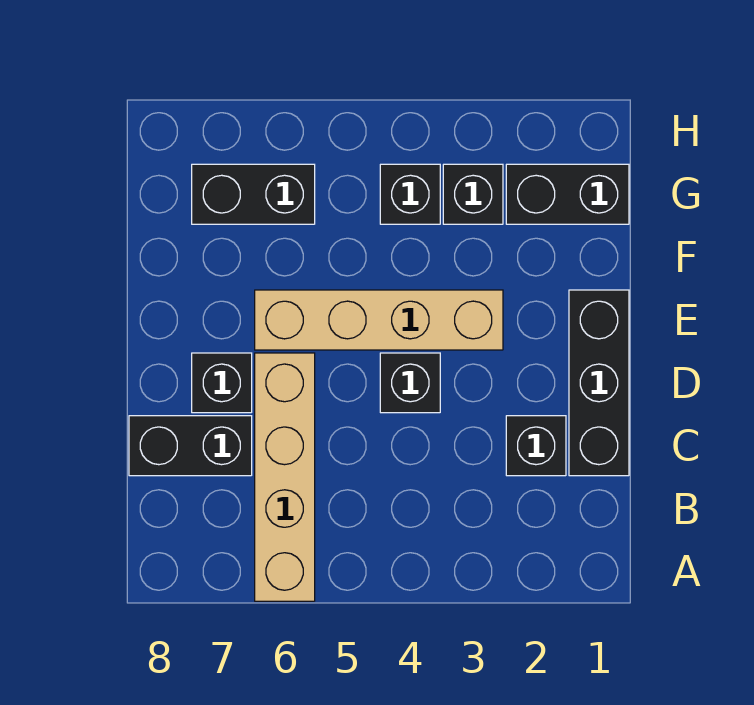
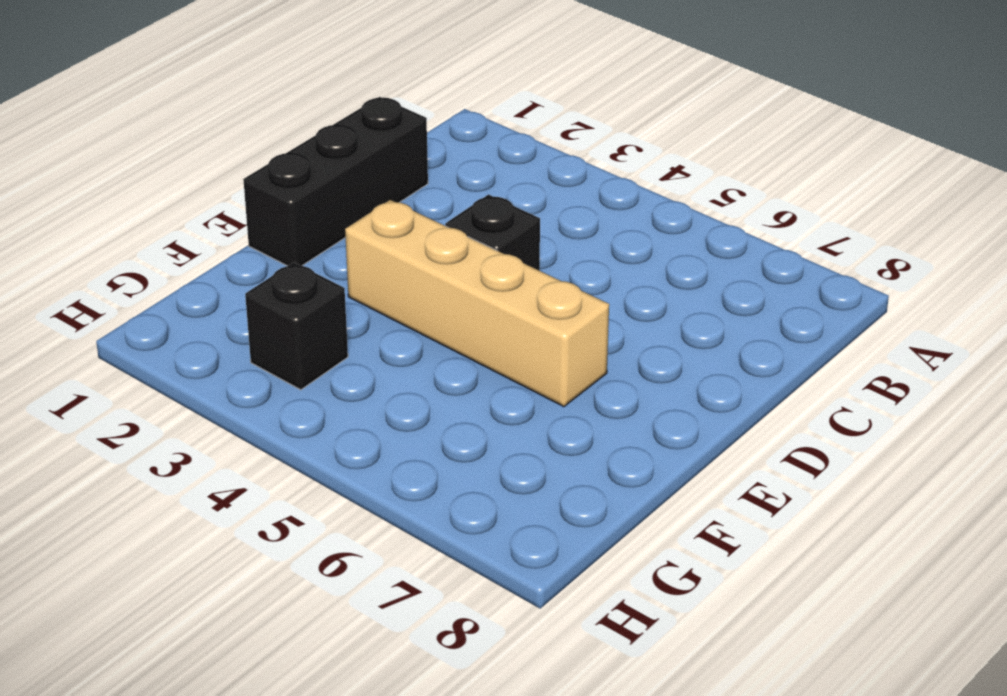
none -> tan 1x4 brick [255,353,315,601]
none -> black 1x1 brick [506,416,566,476]

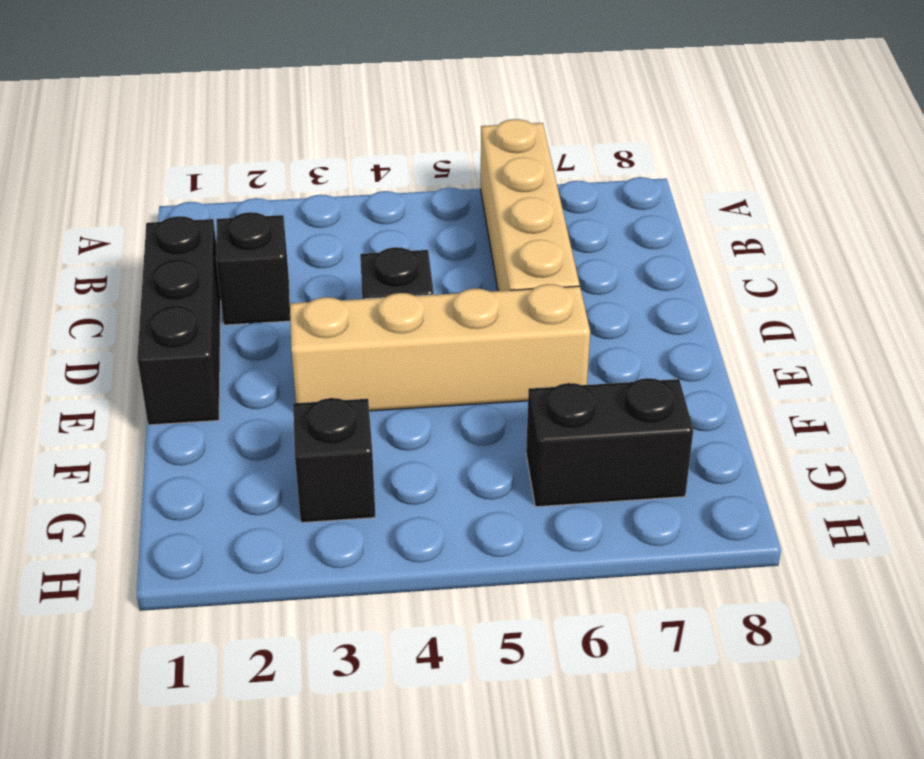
none -> black 1x2 brick [129,416,252,476]
none -> black 1x1 brick [192,353,252,413]

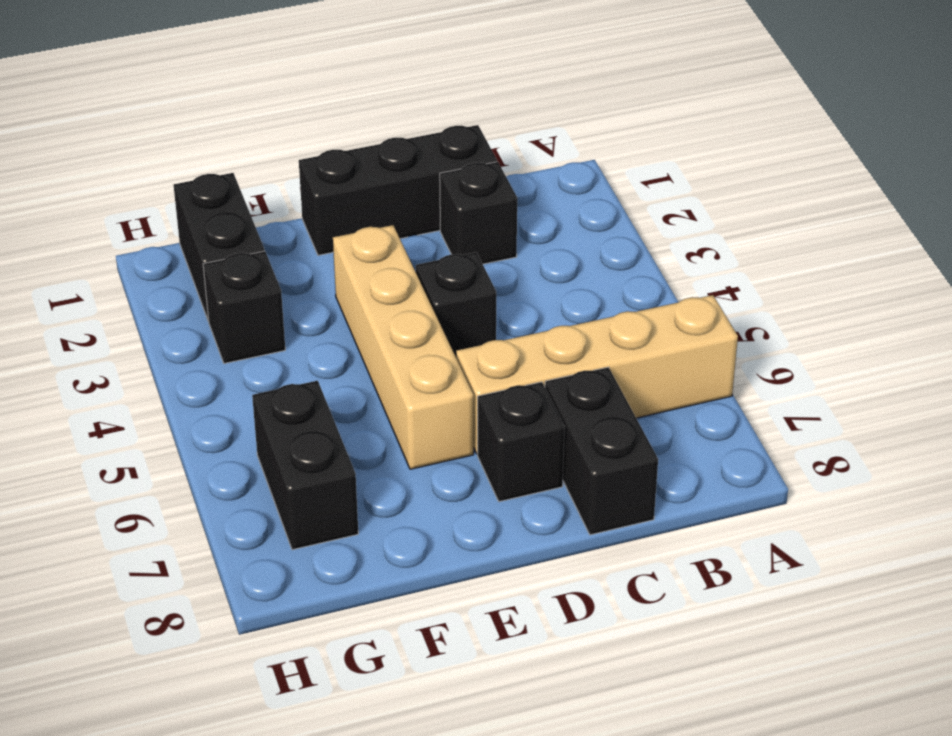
none -> black 1x1 brick [380,164,440,224]

